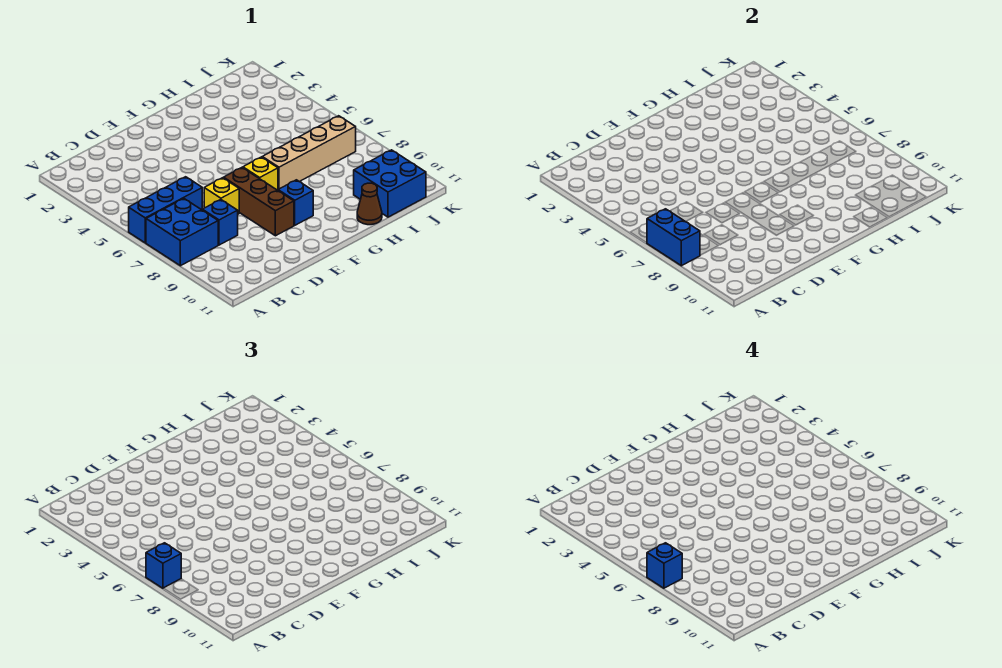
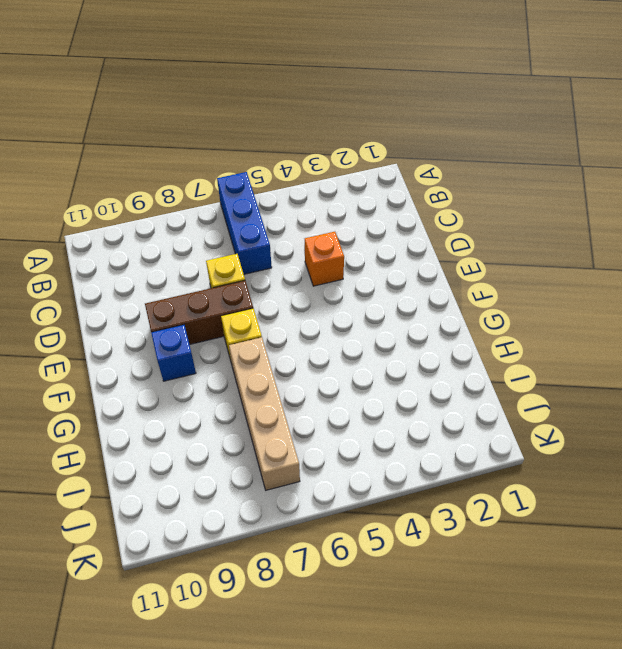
orange 1x1 brick [305,232,344,286] -> none
none -> blue 2x2 brick [146,199,218,266]
none -> blue 1x1 brick [202,200,238,245]
none -> brown 1x1 cone [357,183,382,225]

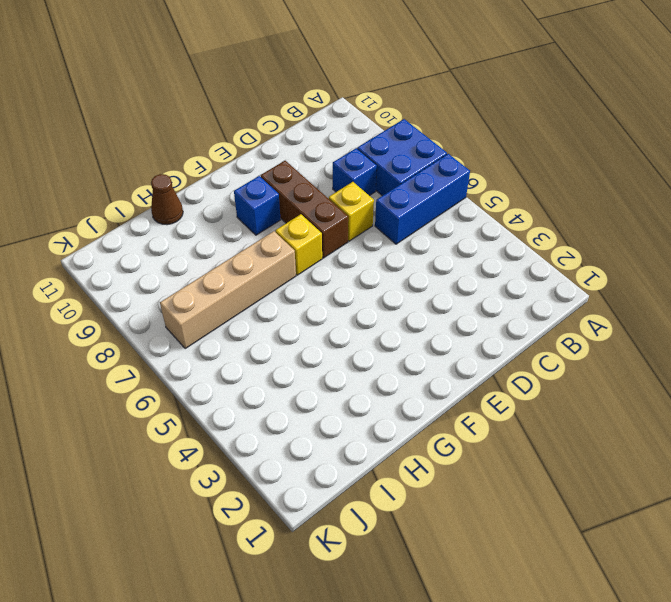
none -> blue 2x2 brick [354,150,426,217]
none -> blue 1x2 brick [647,209,700,266]
none -> blue 1x1 brick [146,543,181,588]

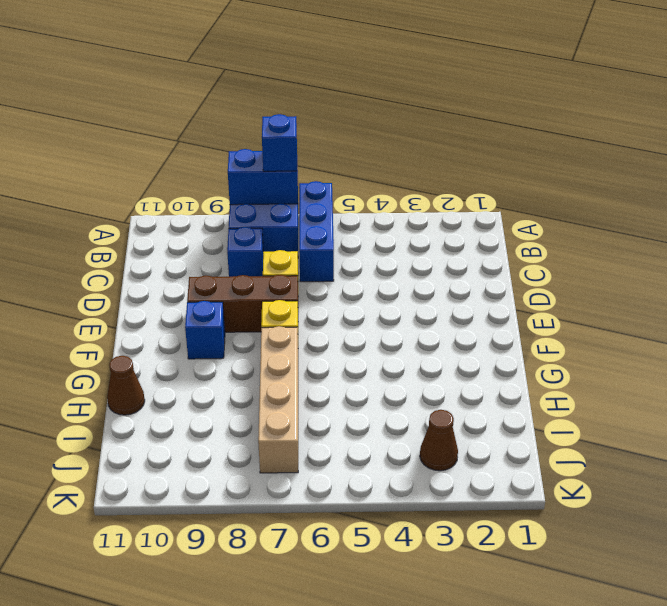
brown 1x1 cone [420,410,458,471] -> none
none -> blue 2x2 brick [354,150,426,217]
none -> blue 1x1 brick [647,543,682,588]

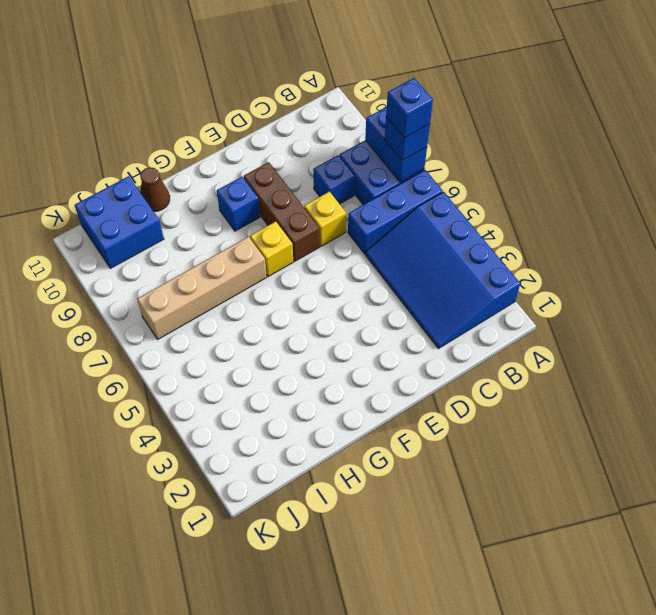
blue 3x4 slope [365,192,520,349] -> none

